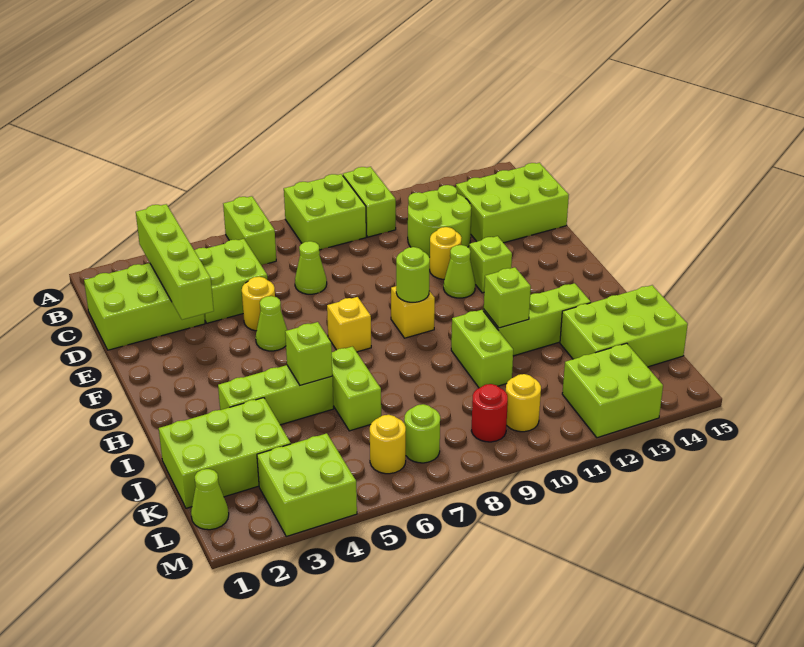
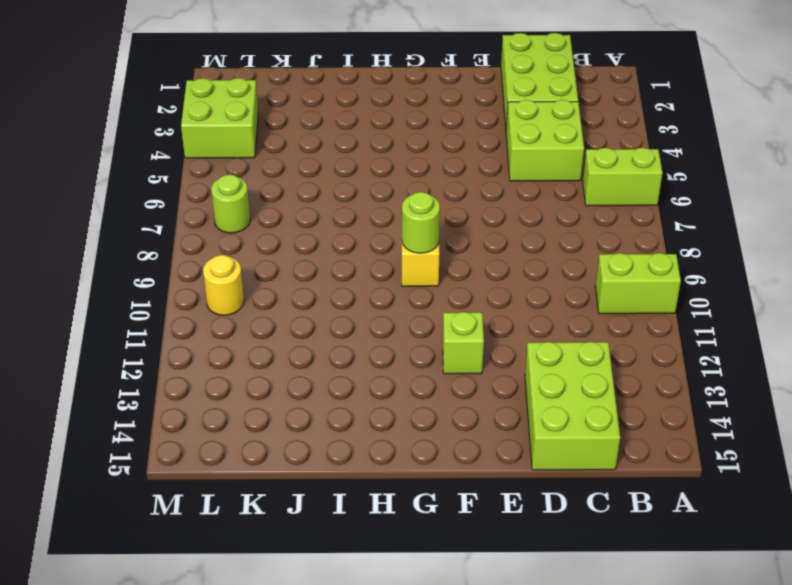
none -> lime 2x2 brick [284,174,366,250]
none -> lime 2x2 round brick [408,185,471,257]
none -> lime 1x1 cone [295,241,327,294]
none -> yellow 1x1 round brick [242,277,275,331]

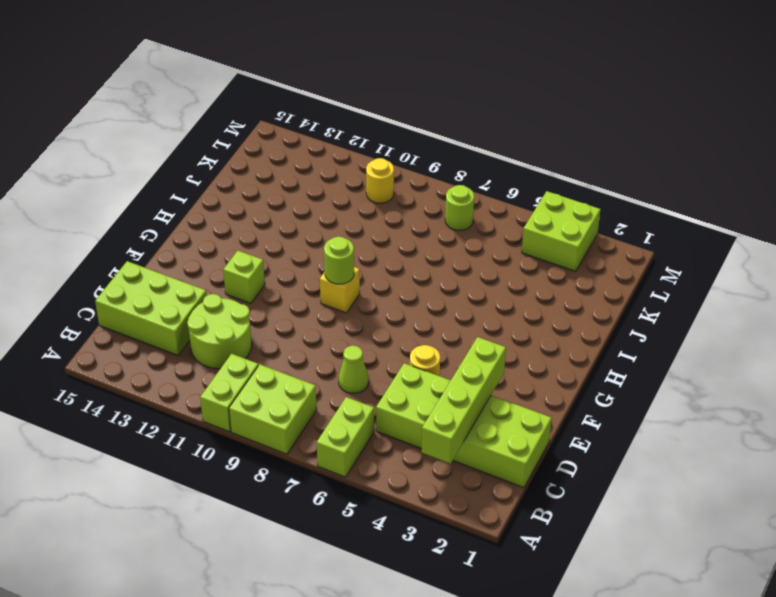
none -> yellow 1x1 round brick [429,227,462,279]
none -> lime 1x1 cone [256,296,287,351]
none -> lime 1x1 cone [444,245,475,298]
none -> yellow 1x1 brick [327,297,371,352]

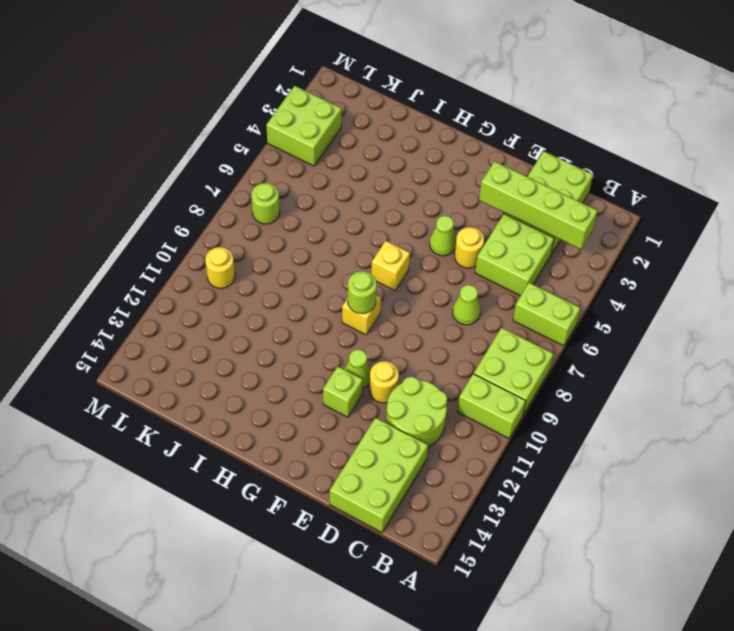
none -> lime 1x3 brick [218,365,334,425]
none -> lime 1x2 brick [332,347,381,431]
none -> lime 1x2 brick [451,310,513,388]
none -> lime 1x3 brick [484,283,591,356]

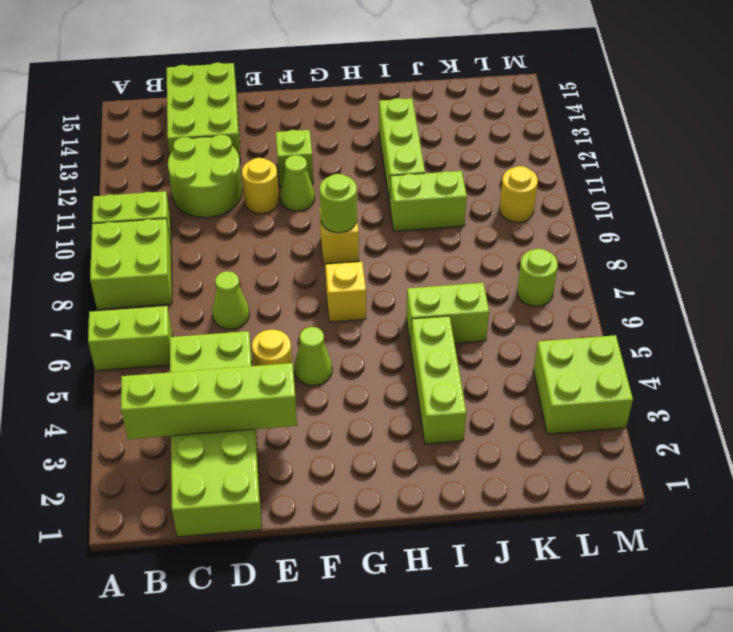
none -> lime 2x3 brick [159,398,291,508]
none -> lime 2x3 brick [560,285,688,367]
none -> lime 1x1 cone [191,469,229,530]
none -> yellow 1x1 round brick [370,415,406,474]

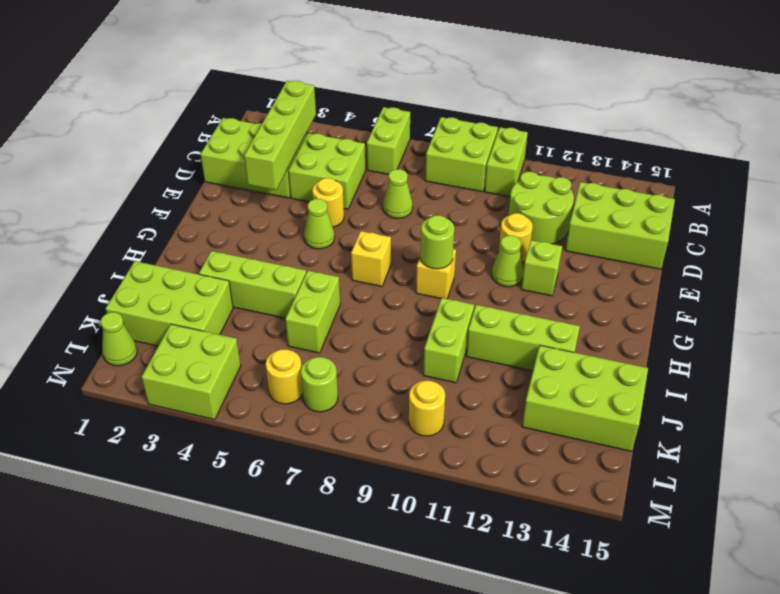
none -> red 1x1 round brick [472,384,508,442]
none -> lime 2x2 brick [562,343,663,438]
none -> lime 1x1 brick [285,322,332,385]
none -> lime 1x1 brick [484,267,531,328]

